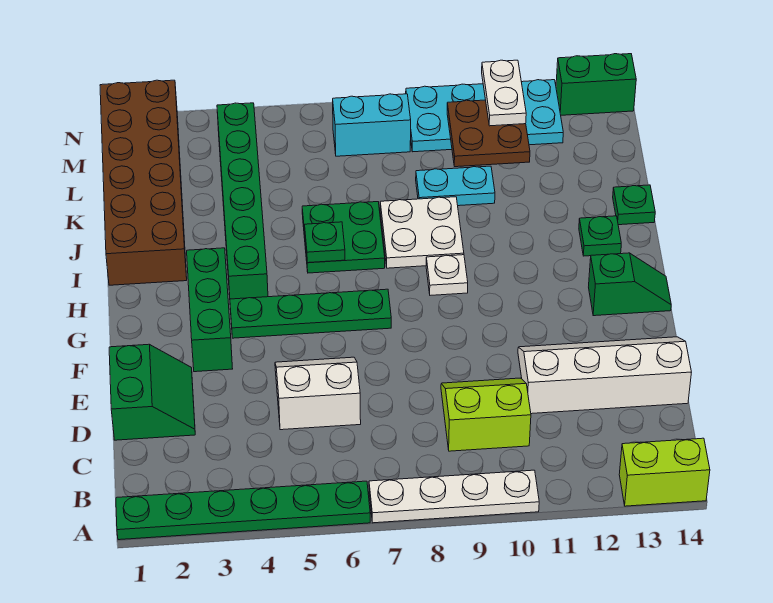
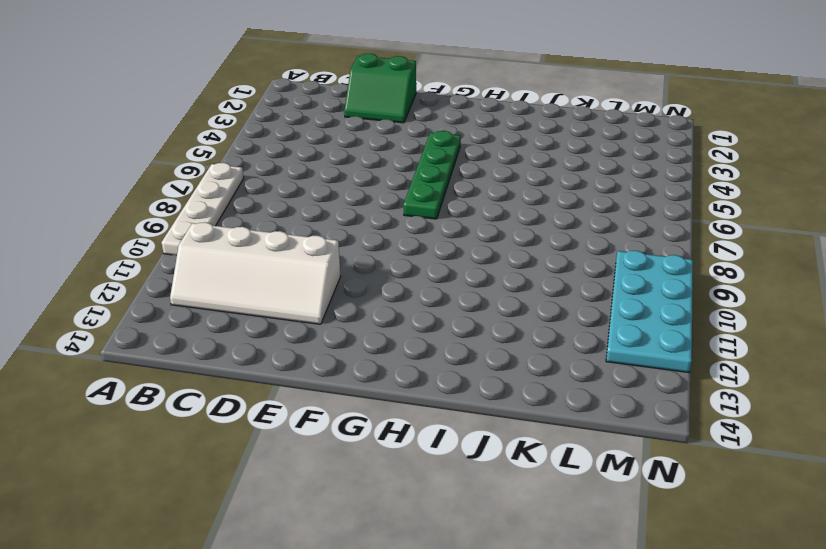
white 2x4 slope [170,222,341,324] -> white 2x4 slope turned to [518,337,692,414]
none -> green 1x6 plate [116,481,370,540]
none -> lime 1x2 brick [619,438,710,506]
none -> lime 2x2 slope [441,378,531,451]

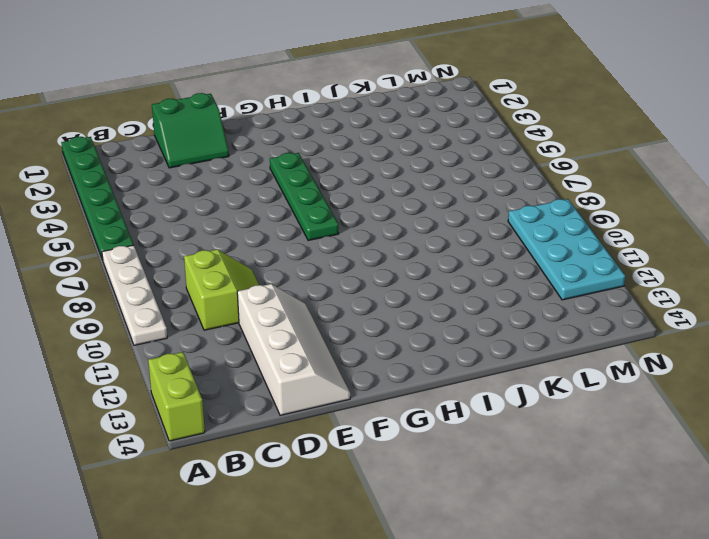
none -> white 2x2 slope [275,357,361,430]
none -> green 1x3 brick [187,248,233,372]
none -> green 1x2 slope [589,253,671,316]

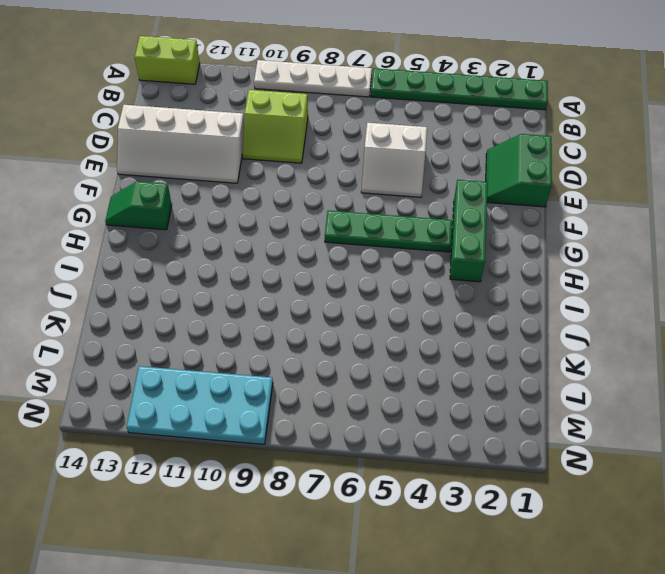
none -> green 1x6 brick [217,103,268,299]
none -> white 1x1 plate [426,255,468,295]
none -> brown 2x6 brick [100,80,187,285]

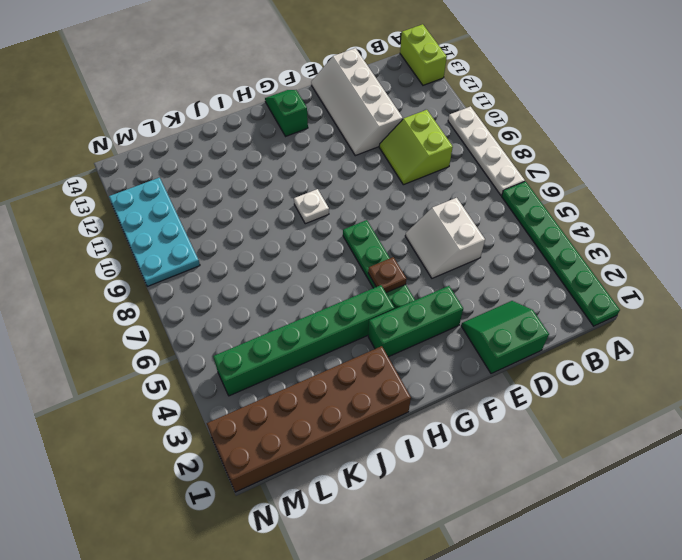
brown 1x1 plate [368,257,406,293] -> none
none -> green 2x2 plate [302,202,385,273]
none -> white 2x2 plate [380,197,464,268]
none -> green 1x1 plate [579,216,621,256]

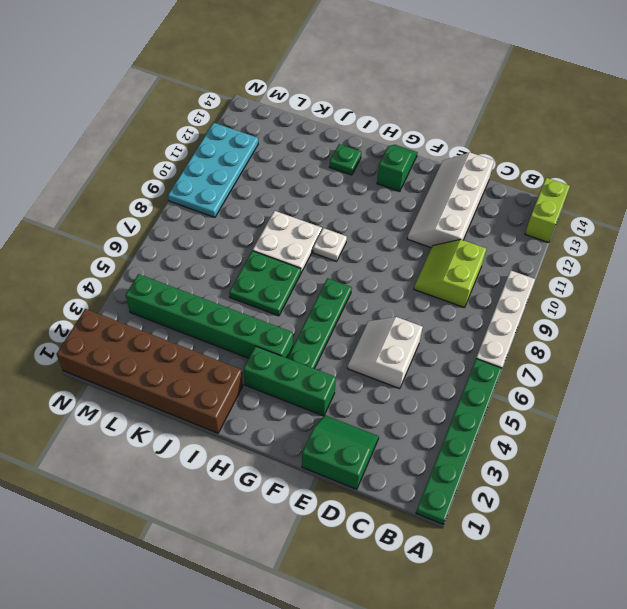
none -> green 1x1 plate [613,185,655,225]
none -> cyan 1x2 plate [416,166,495,206]
none -> cyan 1x2 brick [333,94,411,156]

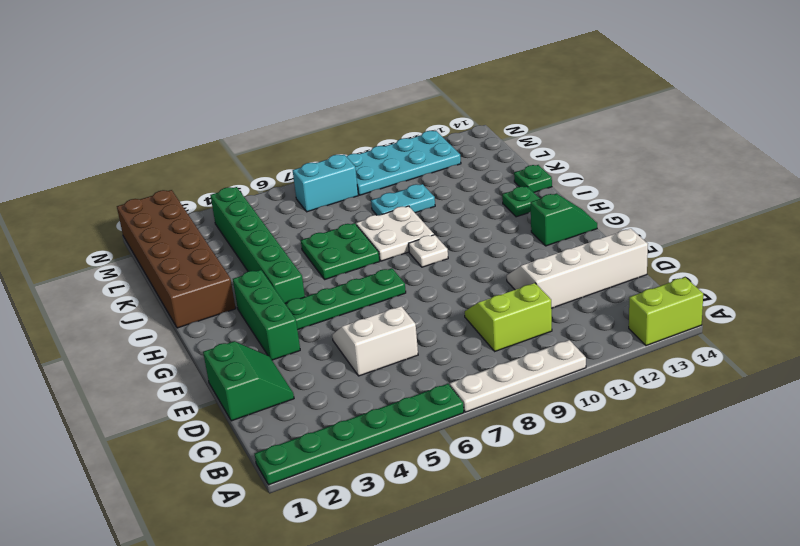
none -> green 1x2 brick [556,54,636,115]
none -> green 1x1 plate [305,222,345,263]
none -> brown 2x2 plate [447,100,530,167]

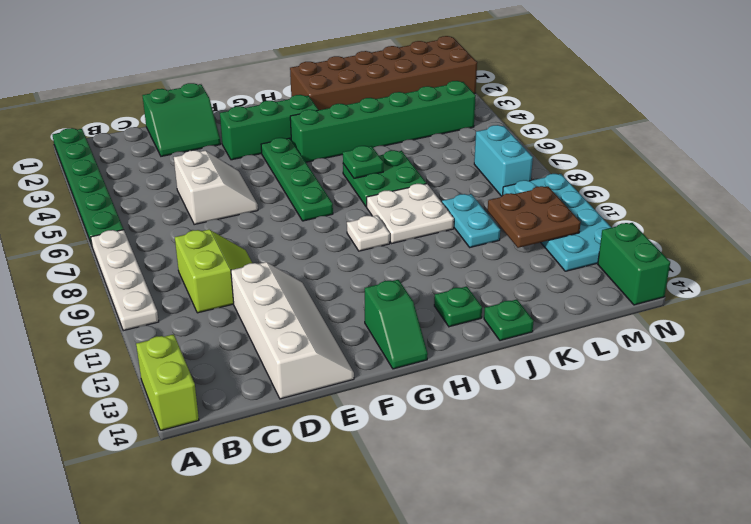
none -> white 1x2 plate [482,60,526,126]

